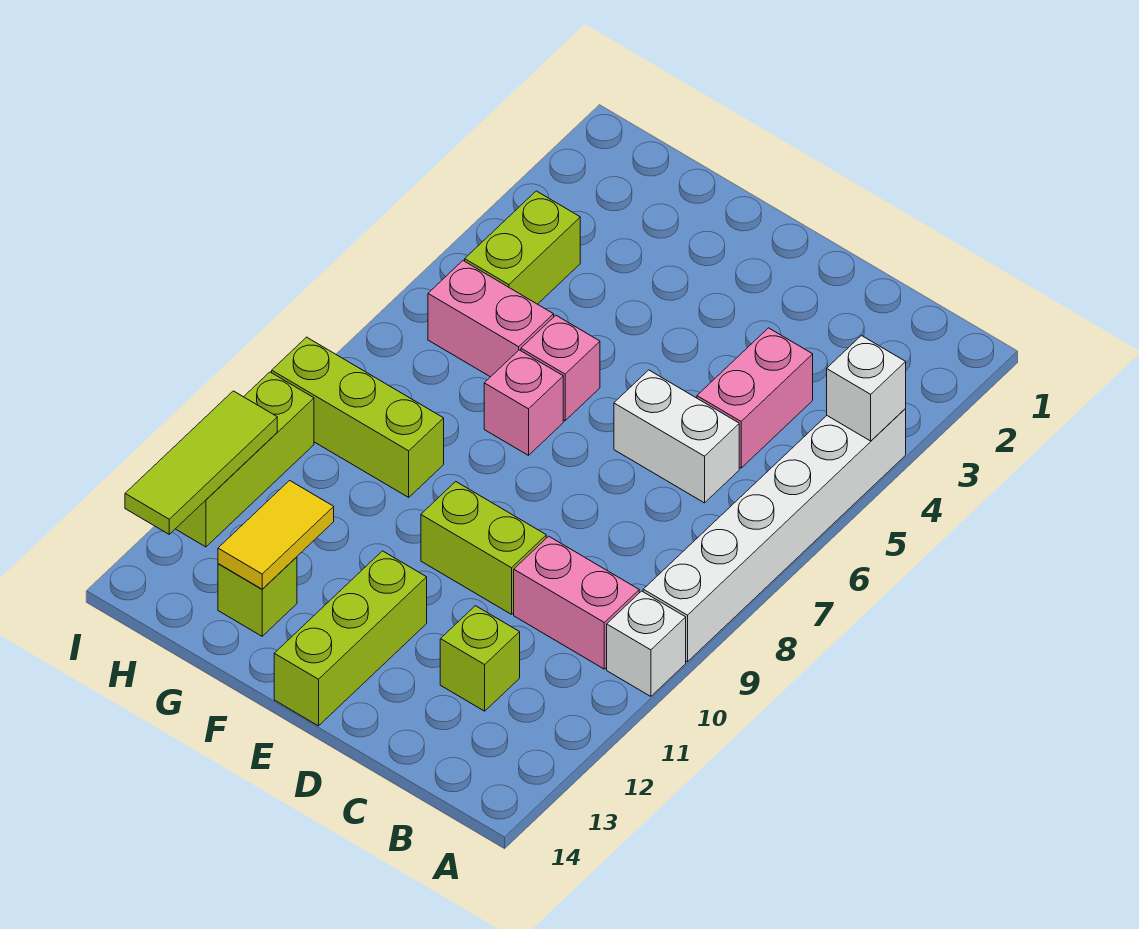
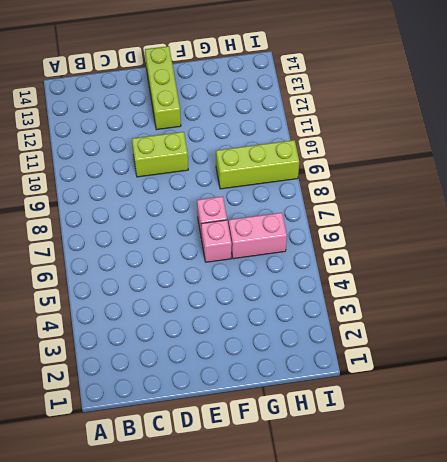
none -> white 1x6 brick [643,409,906,662]
none -> white 1x1 brick [607,591,686,696]
none -> pink 1x2 brick [514,536,639,669]

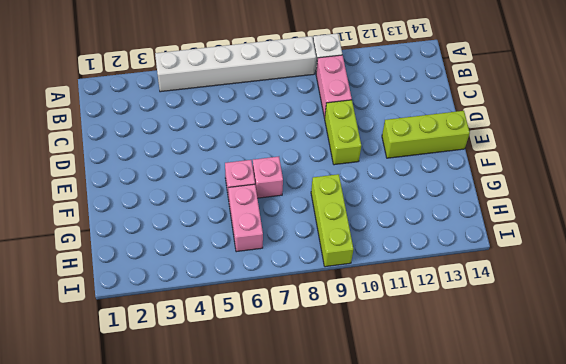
none -> pink 1x2 brick [697,328,813,468]
none -> white 1x2 brick [614,370,739,503]
none -> lime 1x1 brick [440,606,520,711]

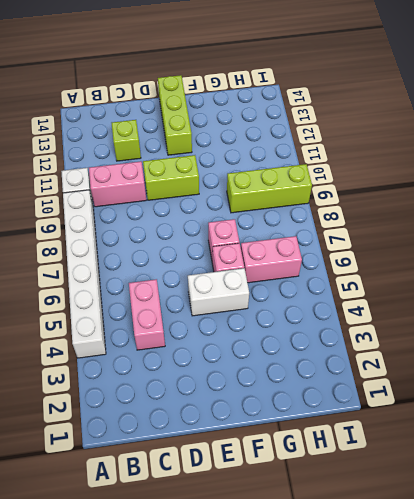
white 1x2 brick [188,268,249,316] -> white 1x2 brick moved to [614,370,739,503]
none -> lime 1x1 brick [218,557,297,636]
none -> lime 1x2 brick [465,191,580,304]
none -> lime 1x3 brick [176,372,314,547]

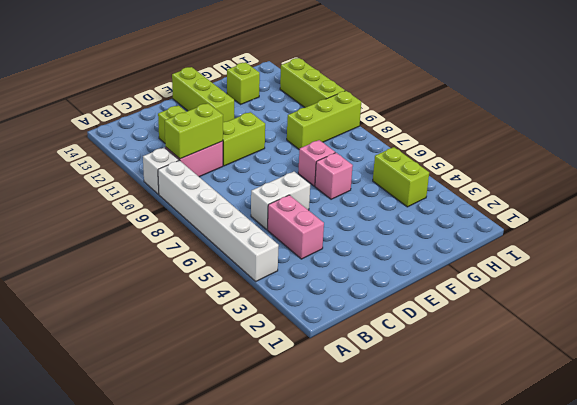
lime 1x2 brick [165,103,223,159] -> none
none -> pink 1x2 brick [428,261,554,377]
none -> white 1x1 brick [827,336,906,441]
none -> yellow 1x2 tile [218,481,334,589]

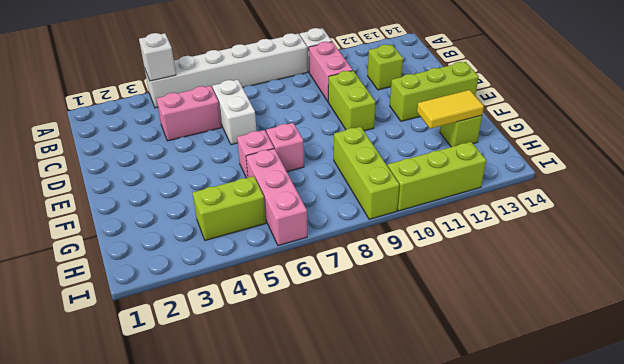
pink 1x3 brick [246,149,307,246] -> pink 1x2 brick [428,261,554,377]
none -> lime 1x3 tile [125,391,277,534]

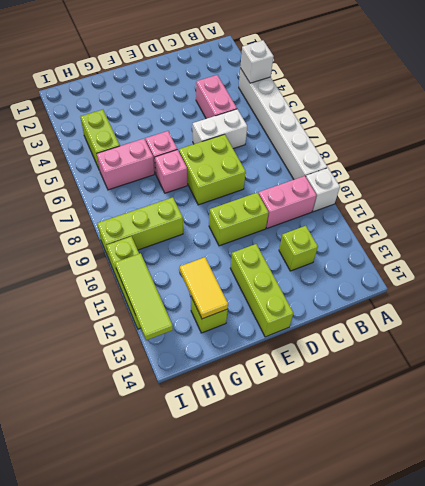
lime 2x2 brick [179,134,246,205] -> none

